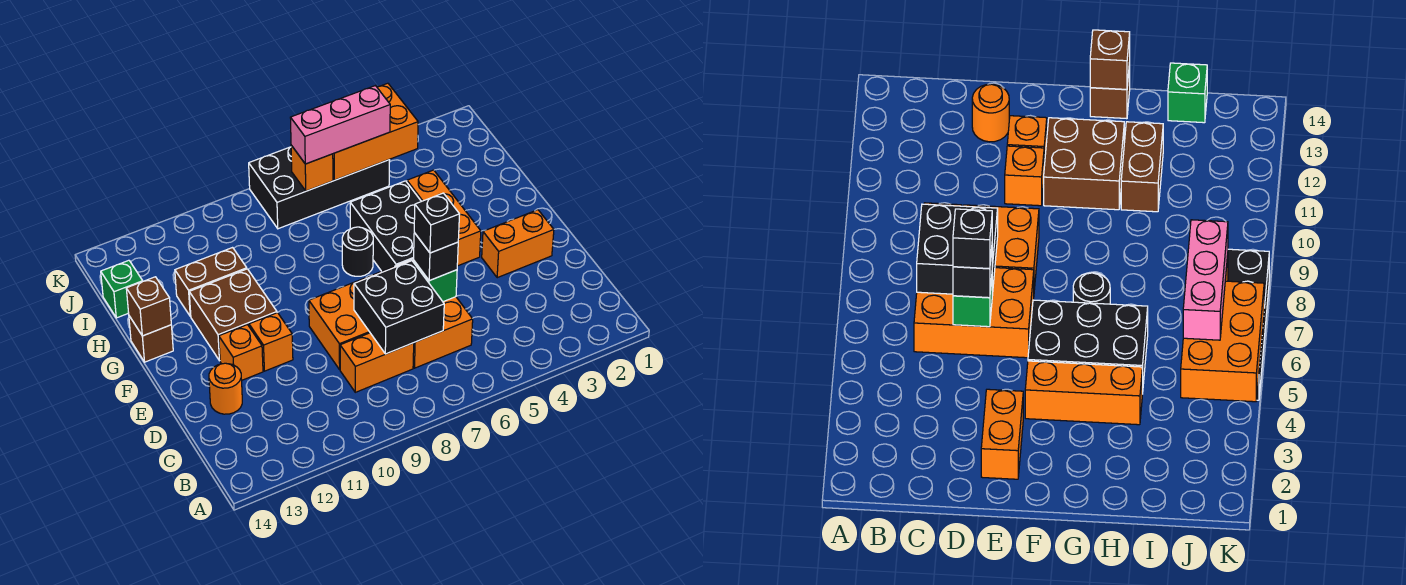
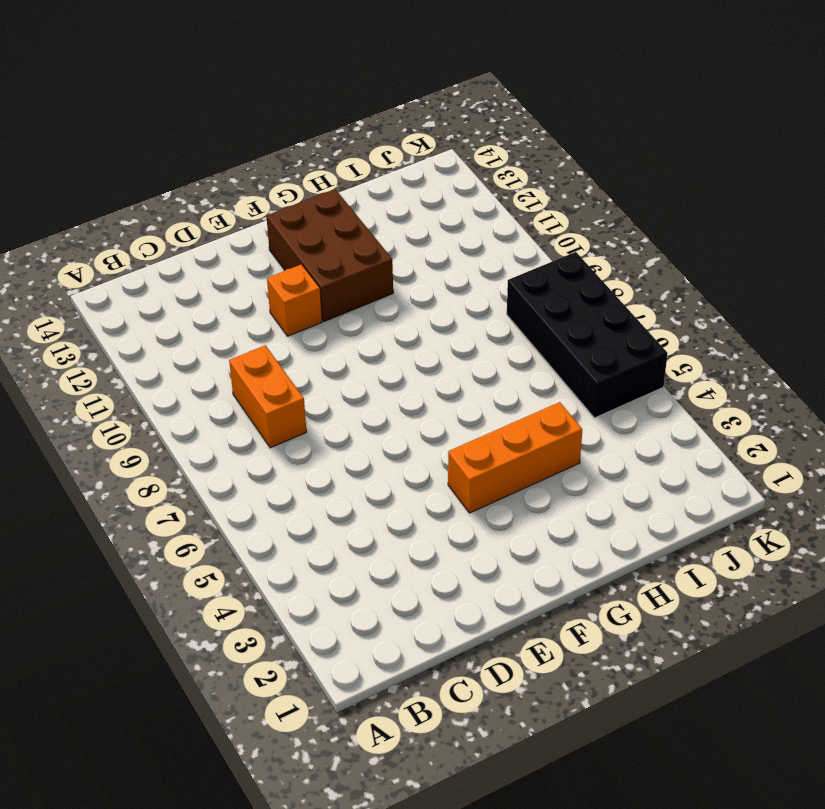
brown 2x3 brick [266,189,393,321] -> brown 2x2 brick [189,269,277,361]
none -> orange 2x3 brick [368,259,473,368]
none -> orange 2x2 brick [309,278,370,369]
none -> orange 1x1 round brick [209,363,242,414]

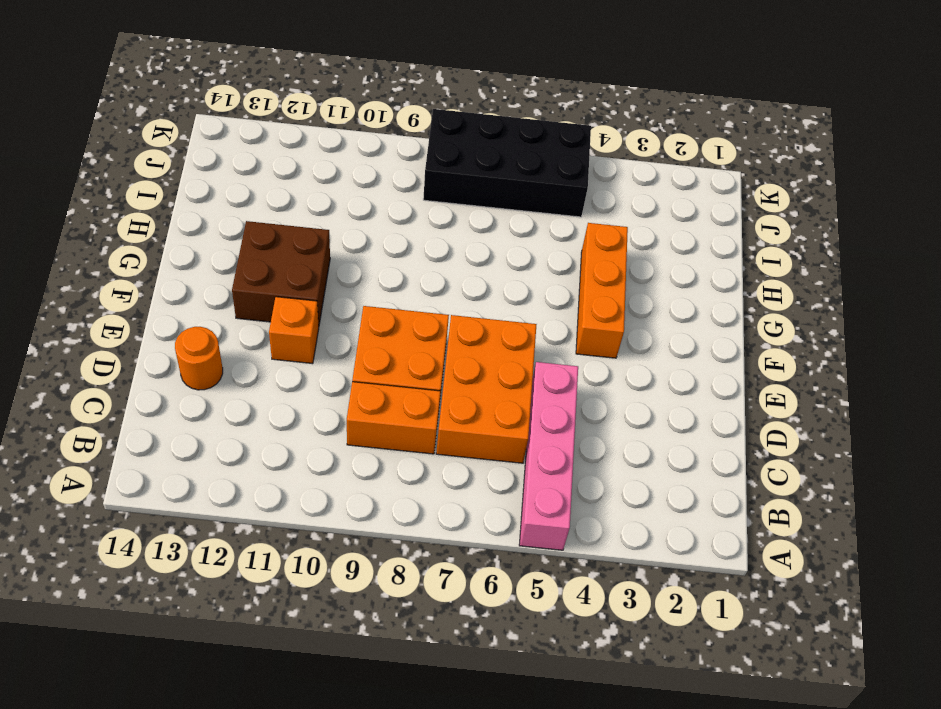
pink 1x4 brick [519,362,578,550] -> none
none -> orange 1x2 brick [482,210,554,278]
none -> orange 1x1 brick [219,325,263,380]
none -> black 2x3 brick [350,181,421,271]

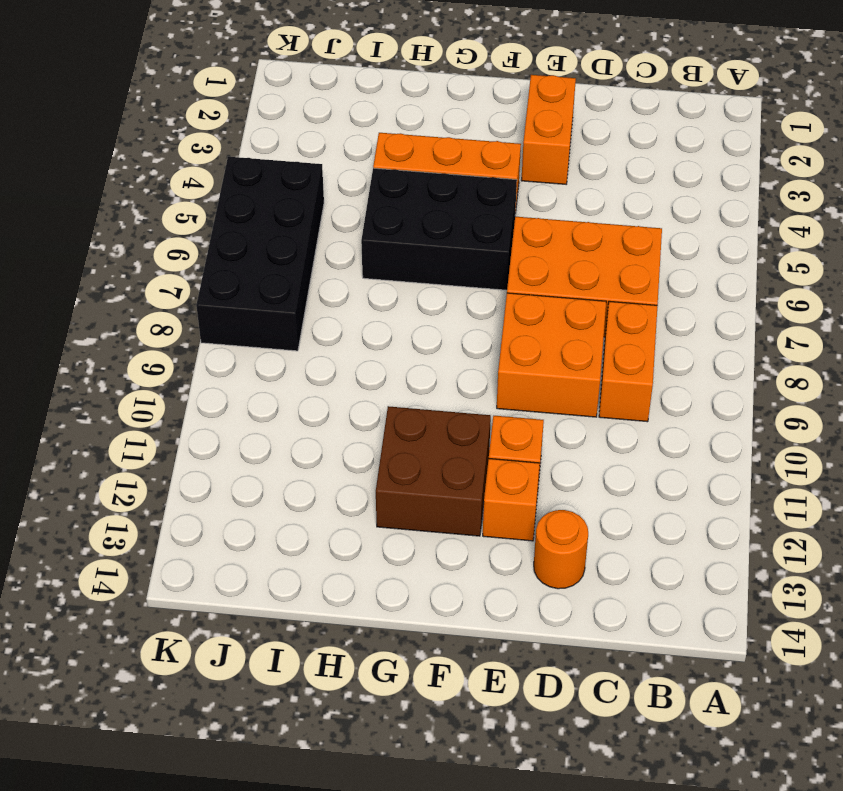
none -> black 1x1 round brick [342,227,373,276]
none -> brown 1x1 brick [129,316,173,362]
none -> brown 1x2 brick [175,248,247,316]

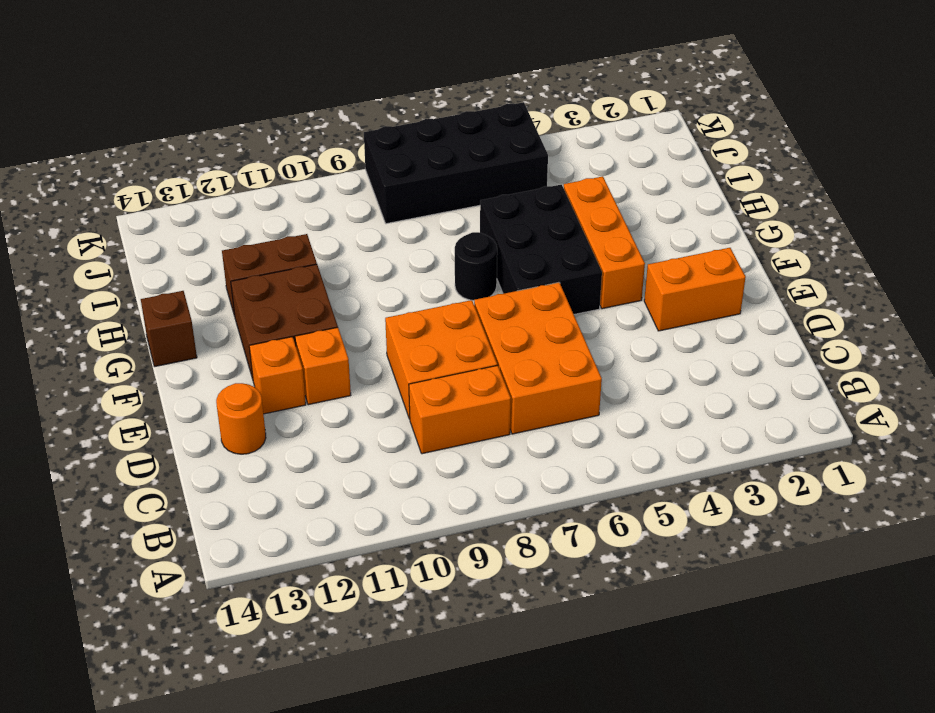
none -> green 1x1 brick [101,260,143,318]
none -> black 2x2 brick [354,261,444,354]
none -> green 1x1 brick [413,261,457,302]

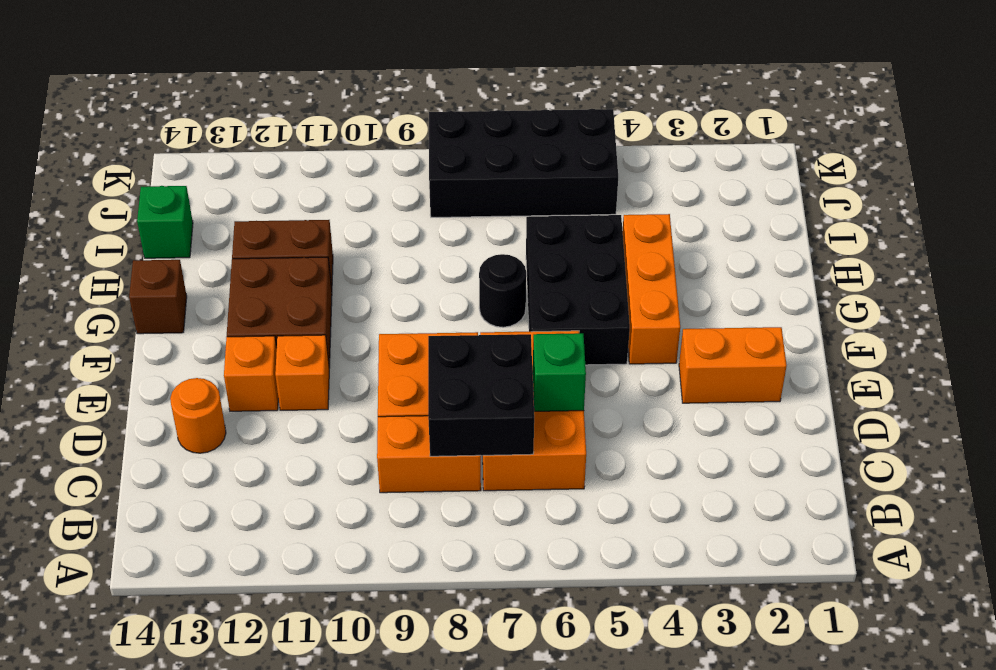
none -> brown 1x1 brick [126,277,171,336]
none -> orange 2x3 brick [333,83,418,180]
none -> orange 1x1 brick [291,145,333,191]

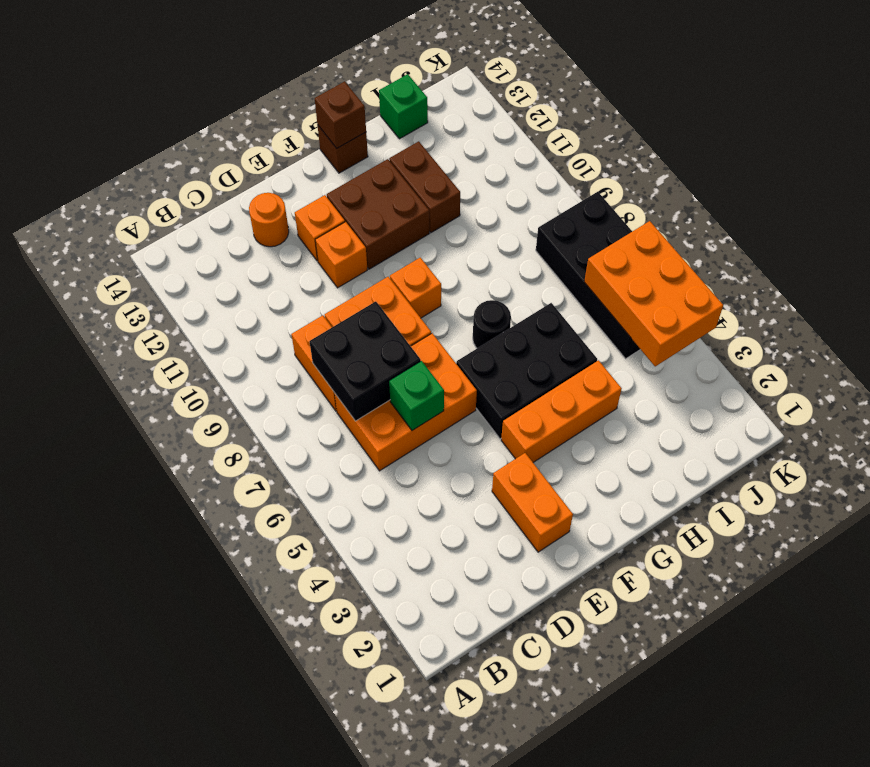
orange 1x1 brick [390,258,441,318] -> orange 1x1 brick moved to [291,145,333,191]
none -> black 1x1 brick [414,233,458,281]
none -> pink 1x3 brick [290,86,390,164]
none -> black 1x1 brick [414,193,460,253]

